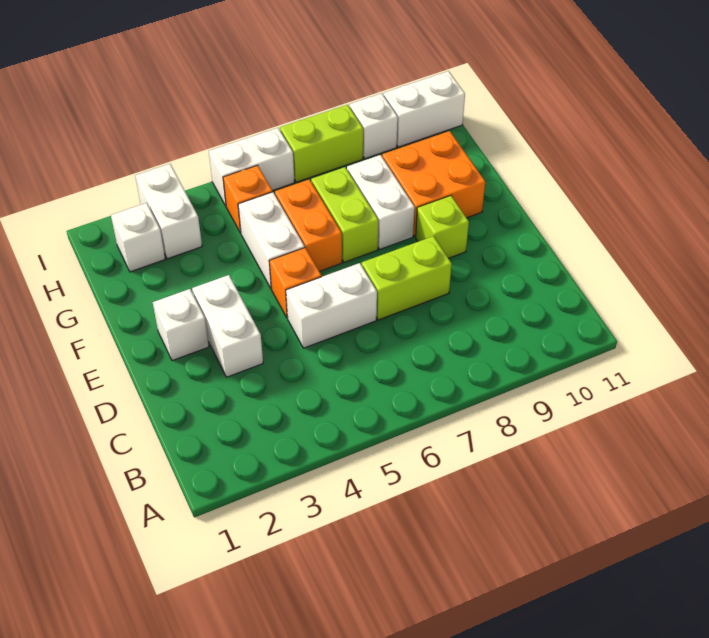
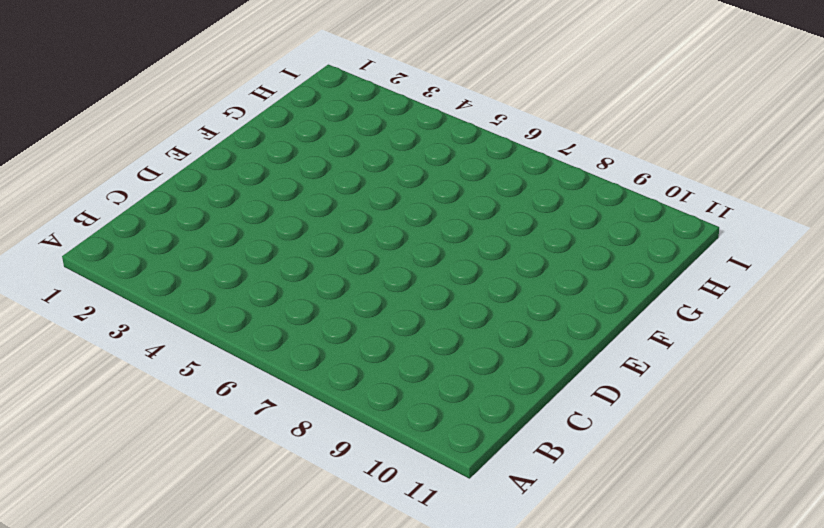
none -> white 1x2 brick [192,275,263,377]
none -> white 1x2 brick [286,263,377,348]
none -> lime 1x2 brick [362,236,452,320]

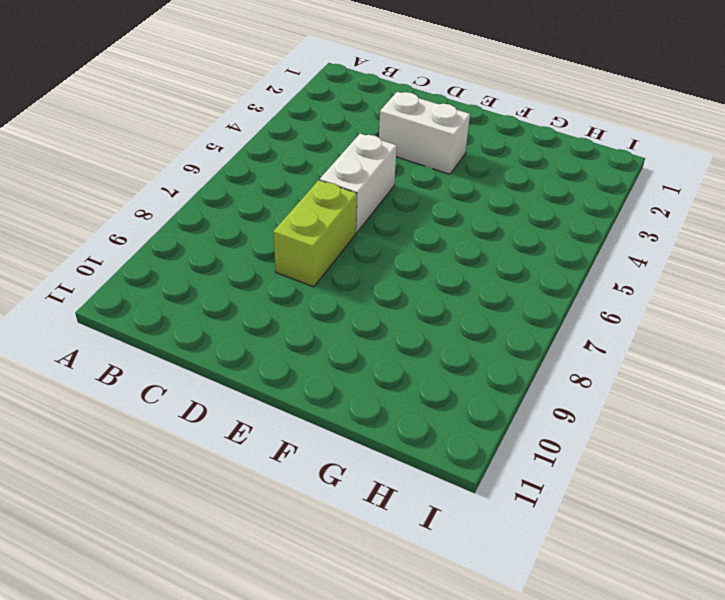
none -> white 1x1 brick [153,289,209,361]
none -> orange 1x1 brick [269,248,321,318]
none -> lime 1x1 brick [416,196,469,258]

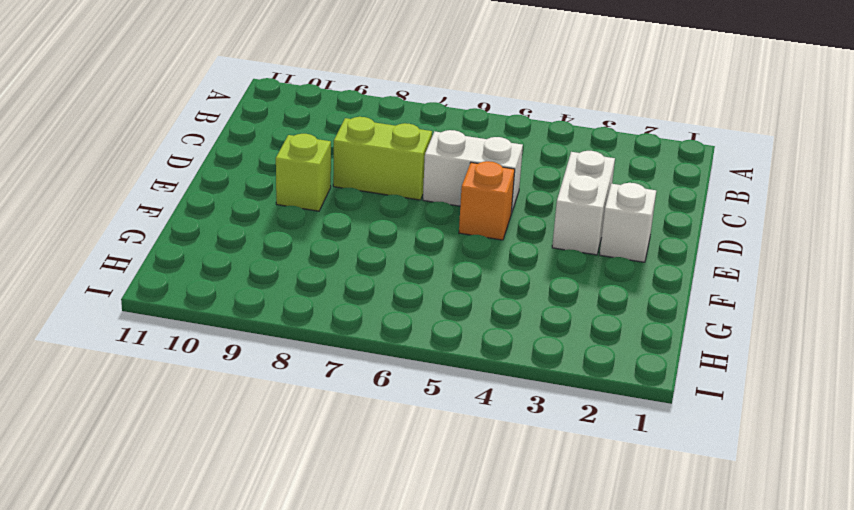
none -> white 1x2 brick [238,192,305,289]
none -> orange 1x2 brick [275,180,342,271]
none -> lime 1x2 brick [311,167,378,262]

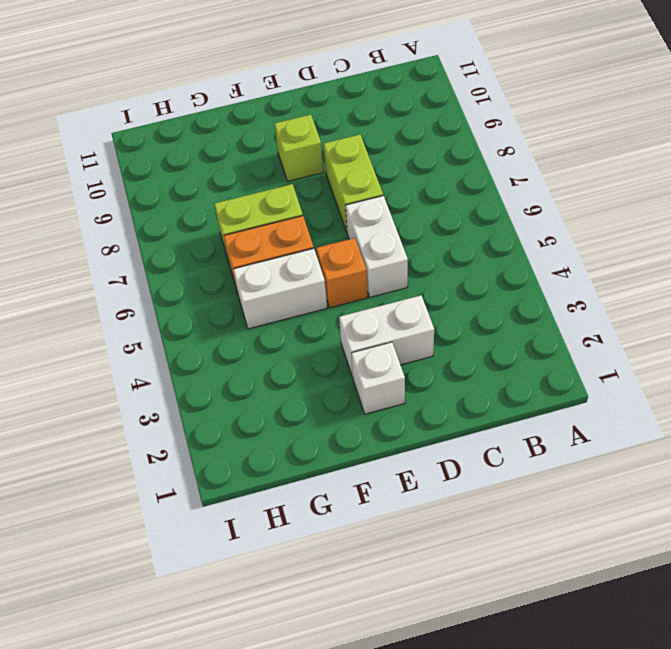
none -> white 1x2 brick [347,155,415,249]
none -> orange 2x2 brick [382,131,485,237]
none -> white 1x1 brick [111,203,165,272]

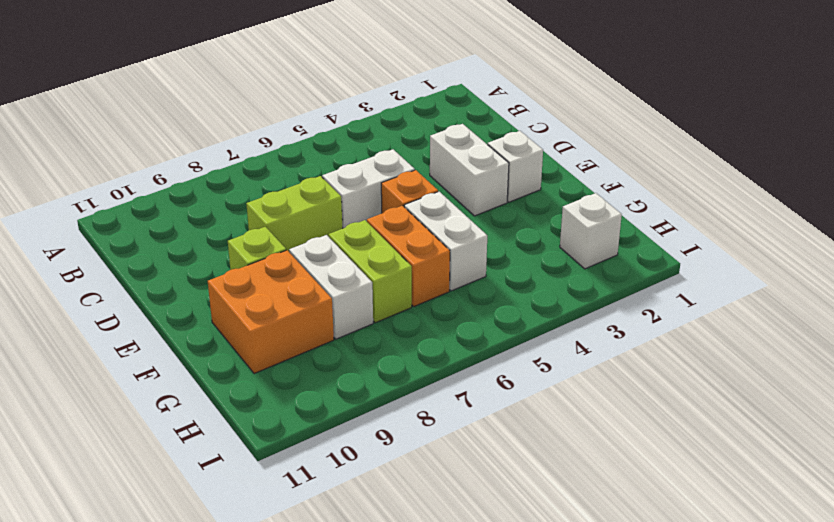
none -> white 1x2 brick [135,164,202,259]
none -> orange 1x1 brick [223,165,272,233]
none -> white 1x2 brick [209,128,295,206]

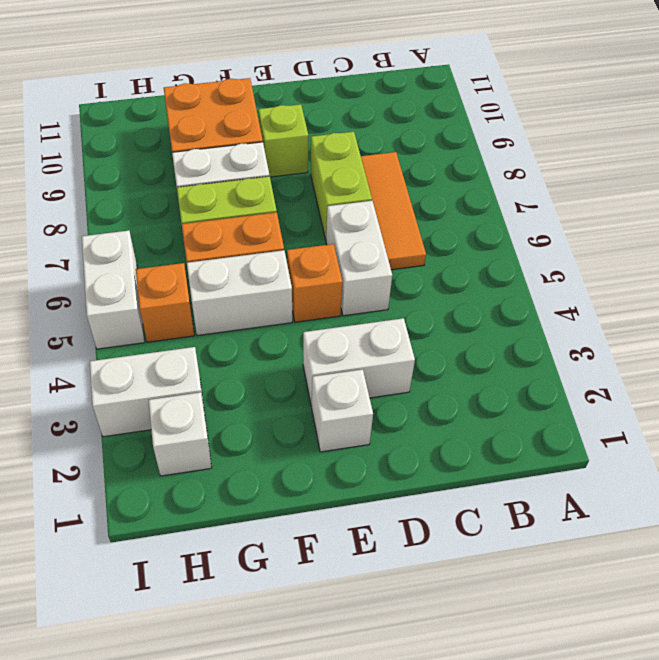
orange 1x3 tile [361,152,426,270] -> none
none -> lime 1x2 brick [280,105,363,182]
none -> white 1x1 brick [350,93,398,159]
none -> white 1x2 brick [384,71,465,147]

